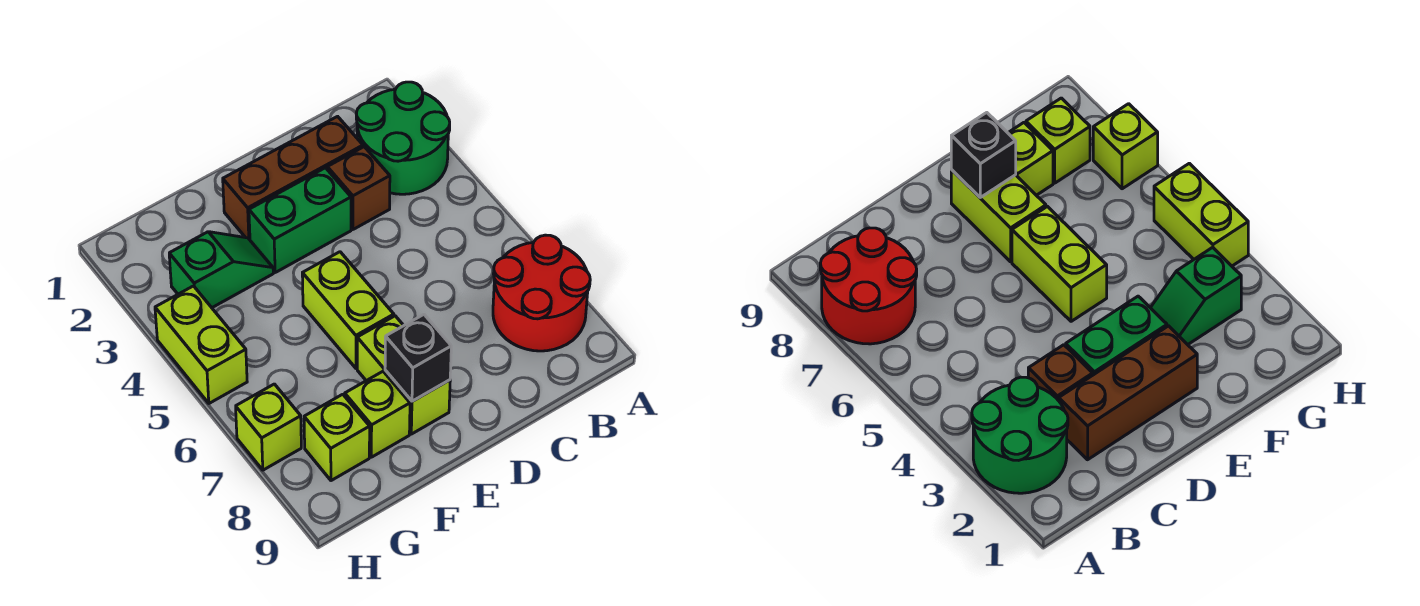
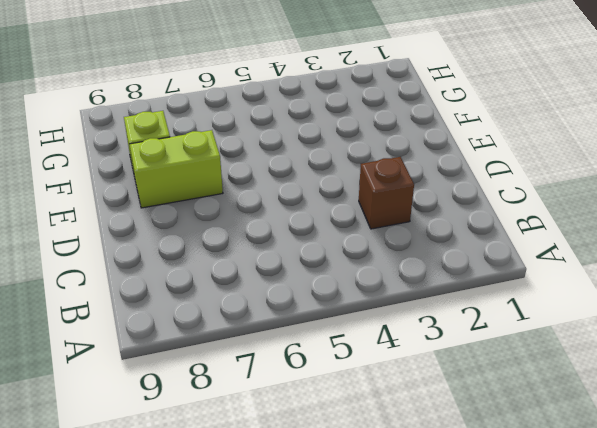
none -> green 2x2 round brick [356,82,450,194]
none -> red 2x2 round brick [493,235,590,351]
none -> brown 1x3 brick [223,116,363,240]

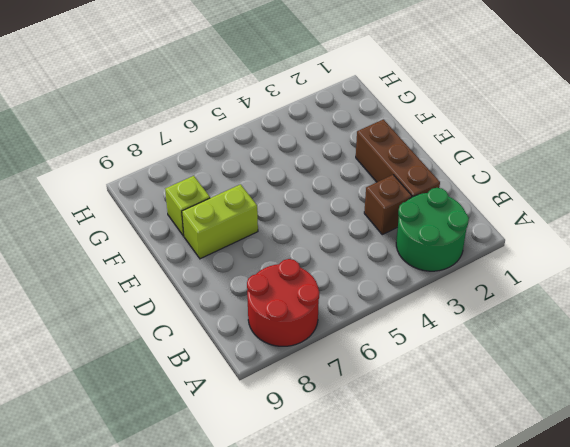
none -> green 1x2 brick [249,168,351,272]
none -> lime 1x2 brick [302,252,394,368]
none -> green 1x2 slope [169,232,273,308]

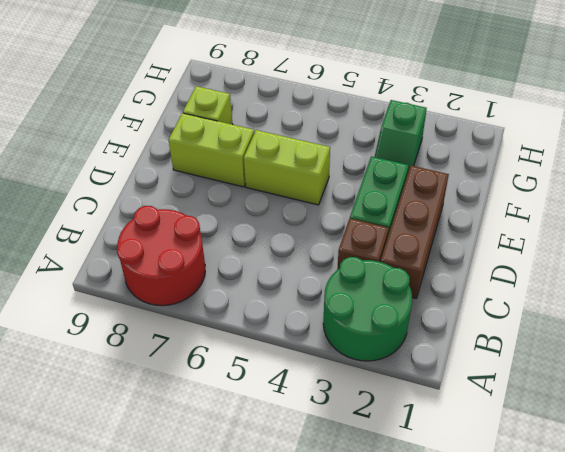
none -> lime 1x1 brick [304,394,370,481]
none -> lime 1x2 brick [155,286,247,403]
none -> lime 1x1 brick [236,384,301,470]

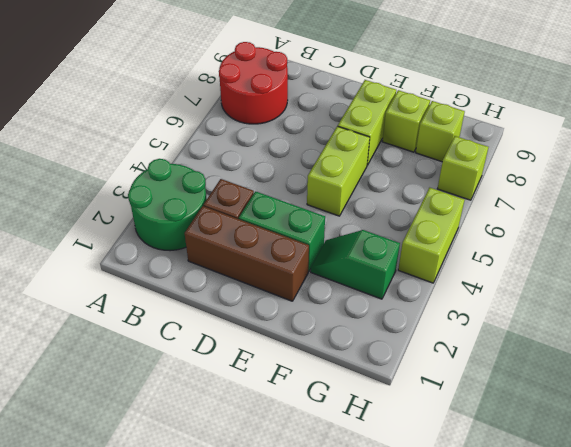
none -> black 1x1 brick [385,315,451,401]

